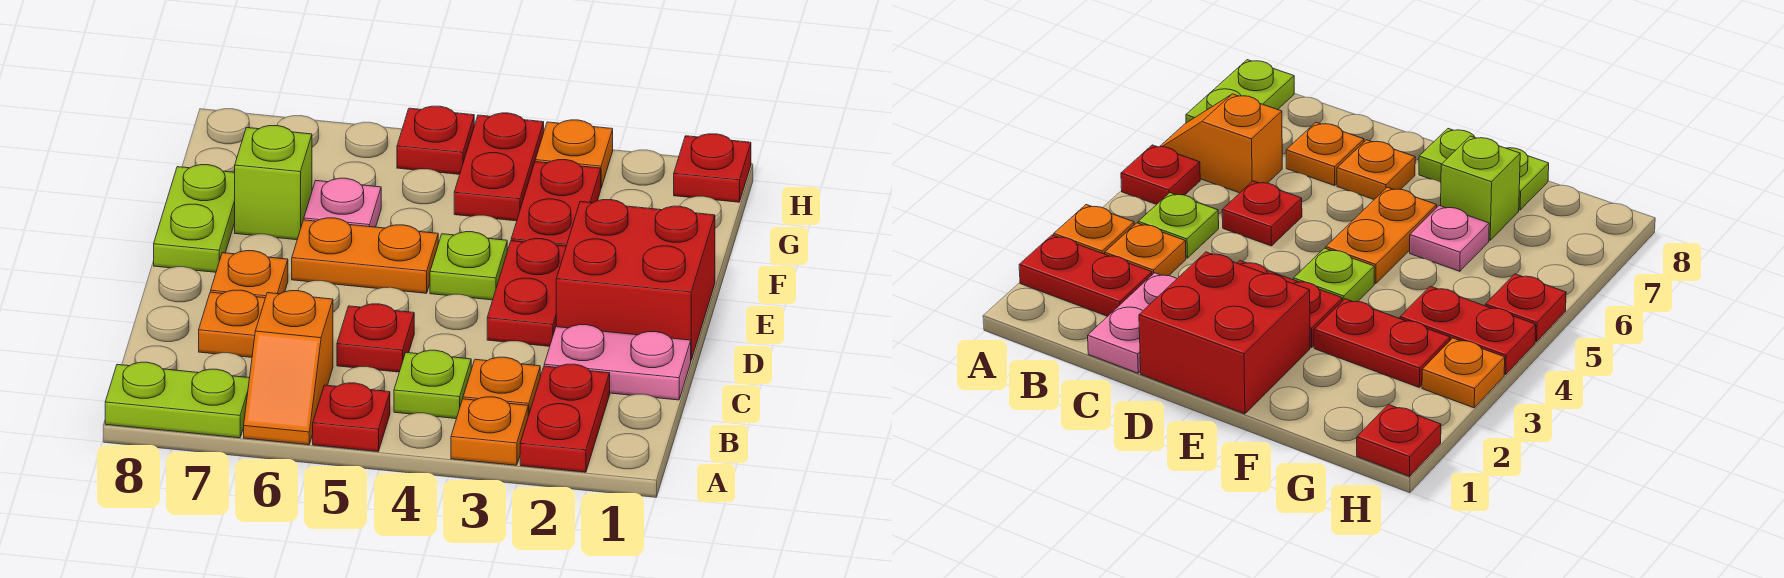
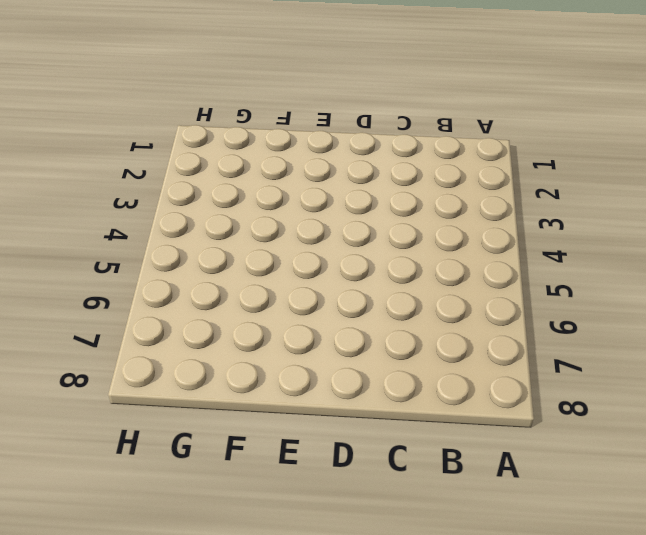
none -> red 1x2 plate [520,364,610,472]
none -> orange 1x1 plate [451,397,528,465]
none -> red 1x1 plate [313,383,390,452]

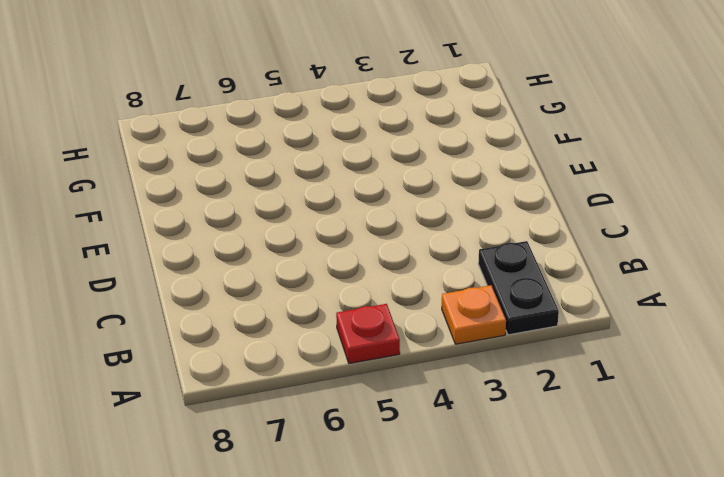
black 1x2 plate [478,241,559,335] -> red 1x2 plate [520,364,610,472]
none -> orange 1x2 slope [244,291,333,445]
none -> lime 1x2 plate [105,362,249,438]
none -> orange 1x1 plate [463,357,540,416]

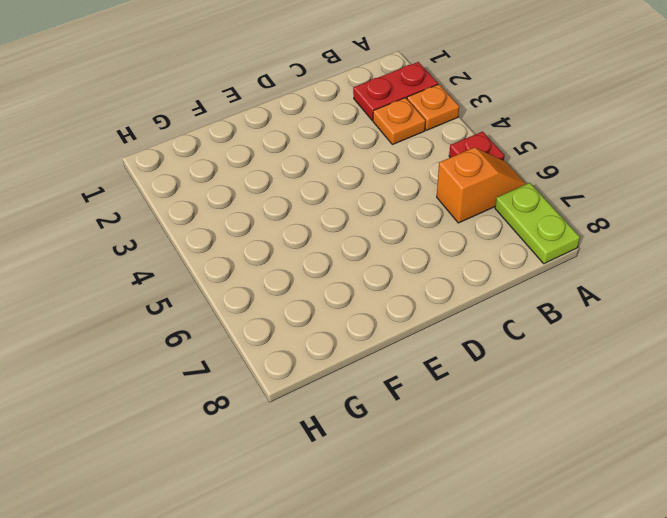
none -> lime 1x1 plate [394,350,471,419]
none -> pink 1x2 plate [544,325,691,400]
none -> red 1x1 plate [337,304,414,372]

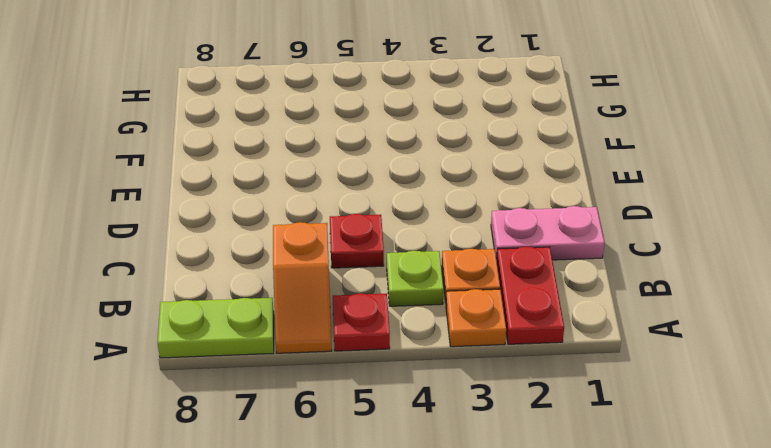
none -> orange 1x1 plate [199,290,265,357]
none -> red 2x2 brick [556,200,715,360]
none -> red 1x2 plate [487,239,566,346]

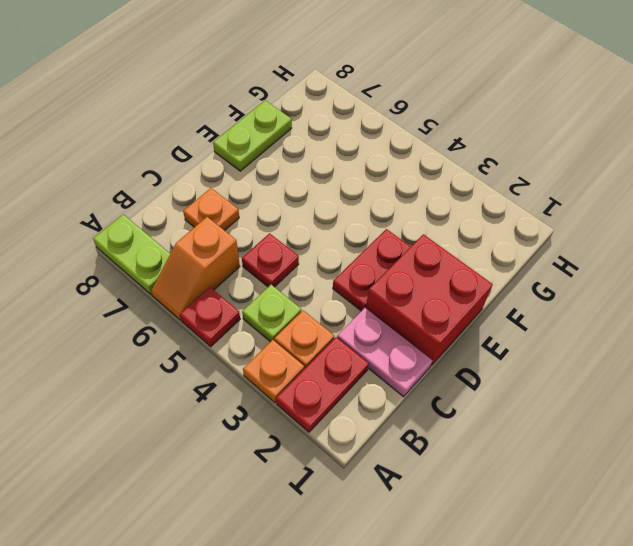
none -> orange 1x1 plate [211,251,288,298]
none -> lime 1x1 plate [430,232,507,300]
none -> orange 1x2 plate [292,218,438,293]

